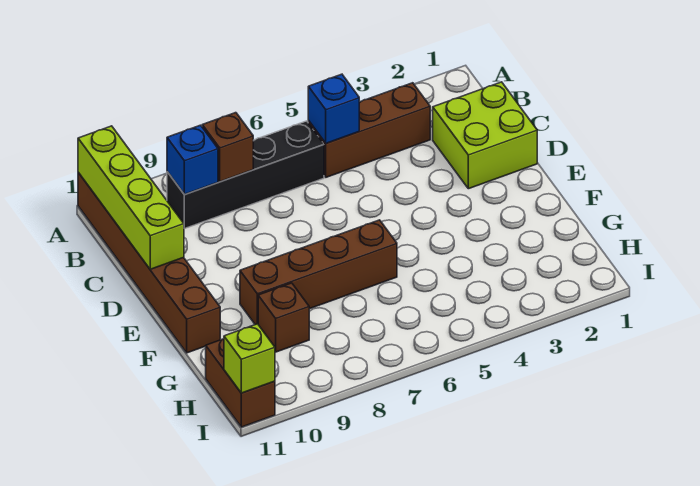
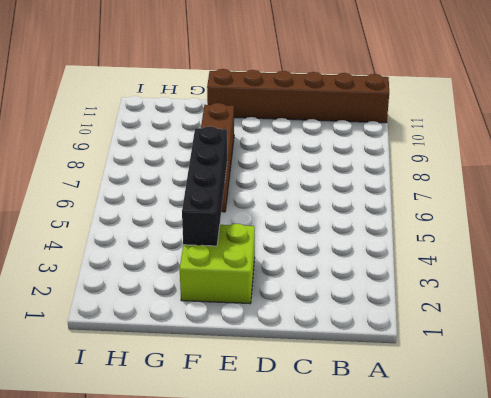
lime 2x2 brick [180,224,255,304] -> lime 2x2 brick moved to [433,82,537,189]
black 1x4 brick [182,126,227,246] -> black 1x4 brick moved to [167,121,324,229]
none -> brown 1x3 brick [308,83,430,177]
none -> brown 1x1 brick [258,283,309,352]
none -> brown 1x2 brick [206,339,275,427]

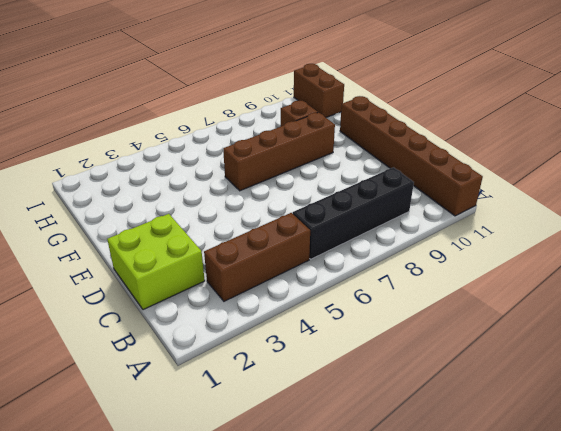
none -> lime 1x4 brick [78,126,184,269]
none -> blue 1x1 brick [308,74,359,143]
none -> brown 1x1 brick [202,113,253,182]

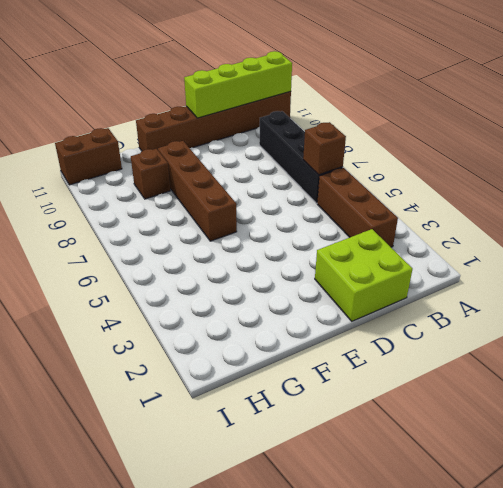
brown 1x1 brick [303,122,346,175] -> brown 1x1 brick moved to [202,113,253,182]
none -> blue 1x1 brick [308,74,359,143]
none -> blue 1x1 brick [167,125,218,195]
none -> lime 1x1 brick [224,324,275,393]

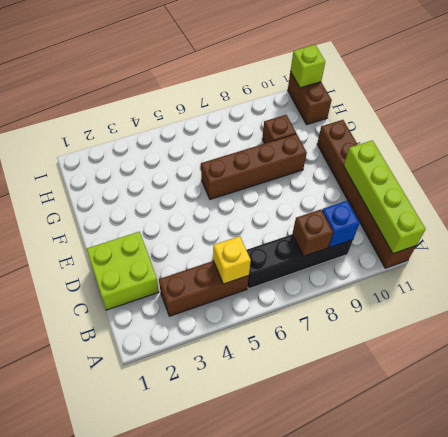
yellow 1x1 brick [213,236,251,284] -> blue 1x1 brick [308,74,359,143]

